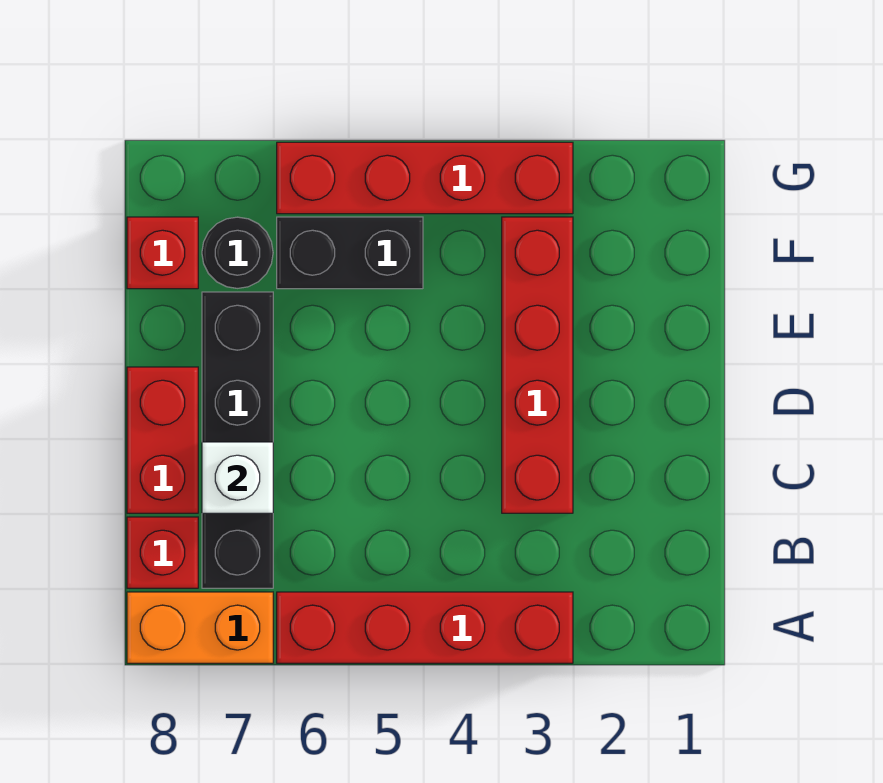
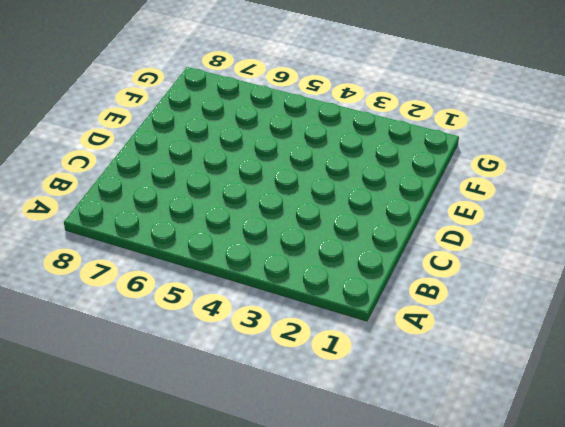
none -> red 1x4 brick [277,592,573,663]
none -> orange 1x2 brick [127,592,273,663]

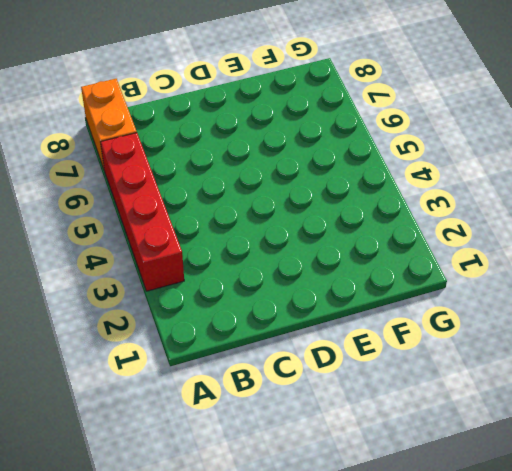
none -> black 1x4 brick [202,292,273,588]
none -> red 1x1 brick [127,517,198,588]

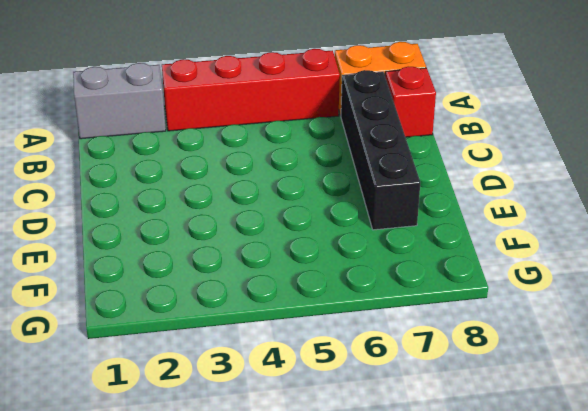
grey 1x2 brick [73,63,166,139] -> none
none -> red 1x4 brick [502,217,573,513]
none -> red 1x2 brick [127,367,198,513]

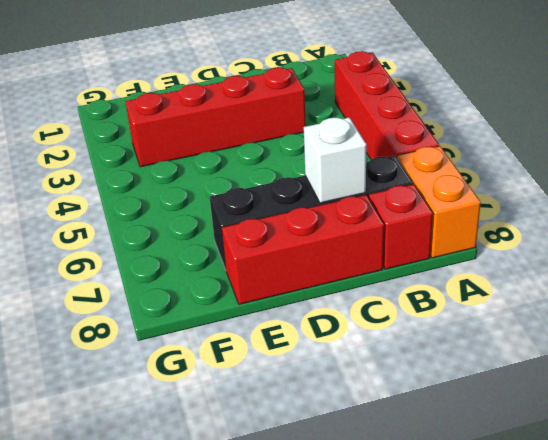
red 1x3 brick [222,195,384,304] -> red 1x2 brick [127,367,198,513]
none -> black 1x2 brick [277,217,423,289]
none -> black 1x1 round brick [202,217,273,288]

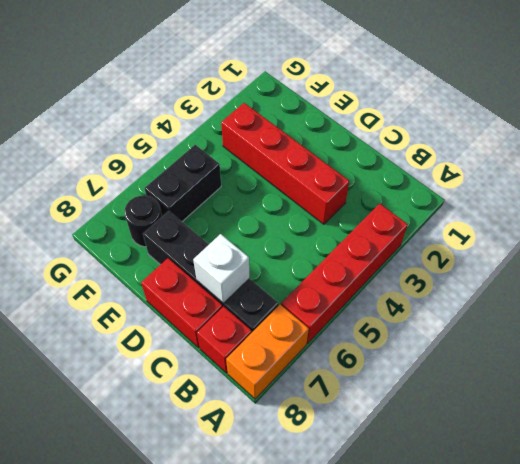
none -> red 1x1 brick [127,217,198,289]
none -> red 1x4 brick [277,142,573,214]

